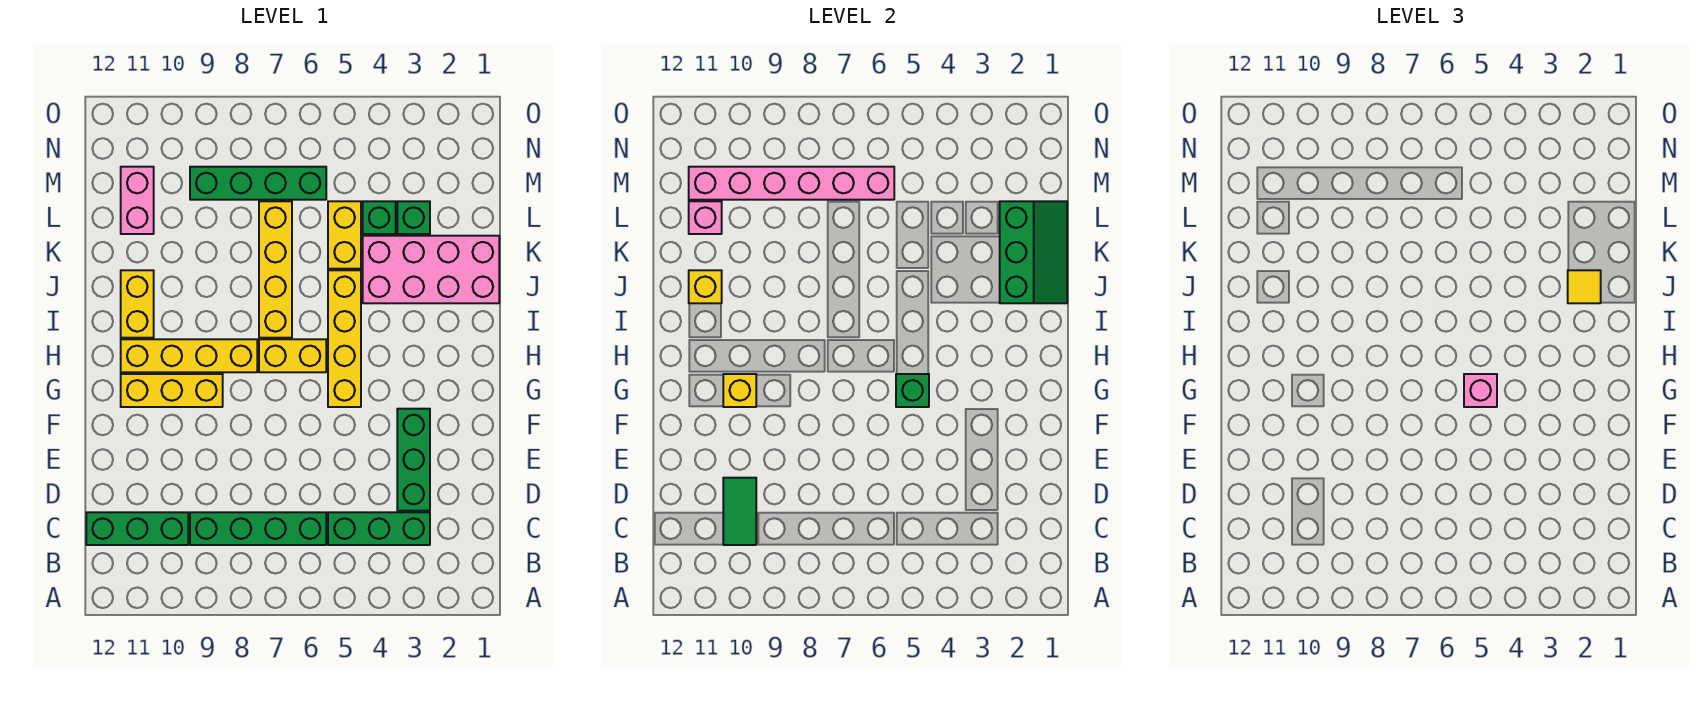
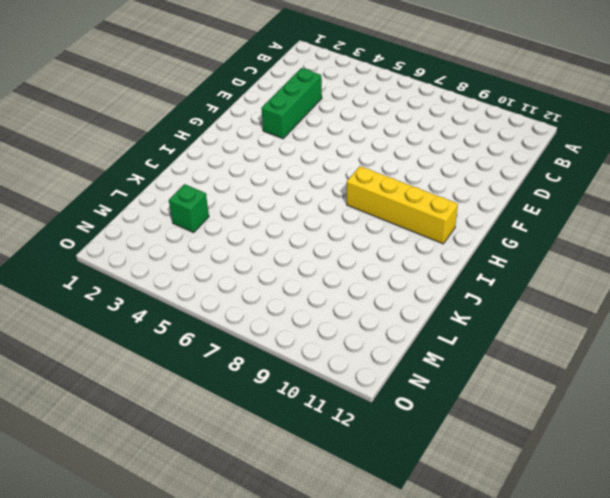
none -> green 1x3 brick [328,512,430,545]
none -> green 1x4 brick [190,512,326,545]
none -> green 1x3 brick [86,512,188,545]

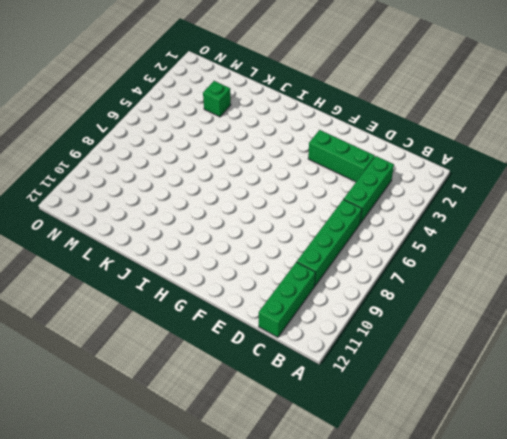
none -> yellow 1x4 brick [328,270,361,407]
none -> yellow 1x3 brick [121,374,223,407]
none -> yellow 1x2 brick [259,339,326,372]

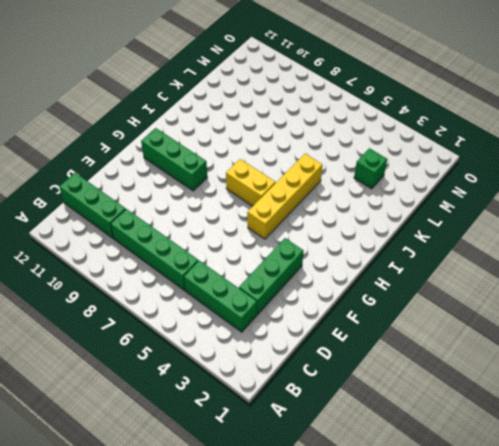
green 1x3 brick [141,128,207,191] -> yellow 1x3 brick [121,374,223,407]
none -> yellow 1x4 brick [121,339,257,372]
none -> yellow 1x4 brick [259,201,292,338]
none -> yellow 1x2 brick [121,270,154,338]

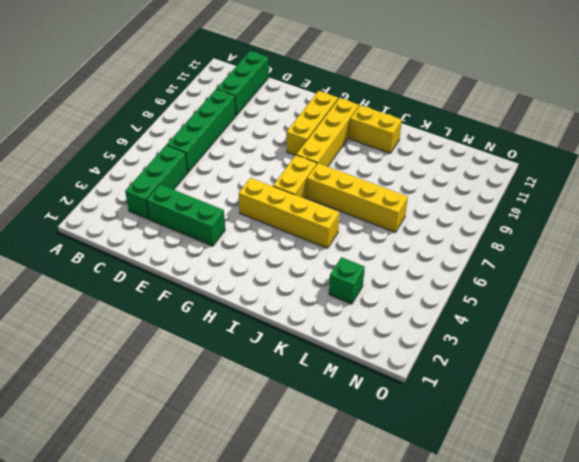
none -> pink 2x4 brick [363,236,499,303]
none -> yellow 1x2 brick [328,201,361,269]
none -> green 1x1 brick [363,201,396,234]

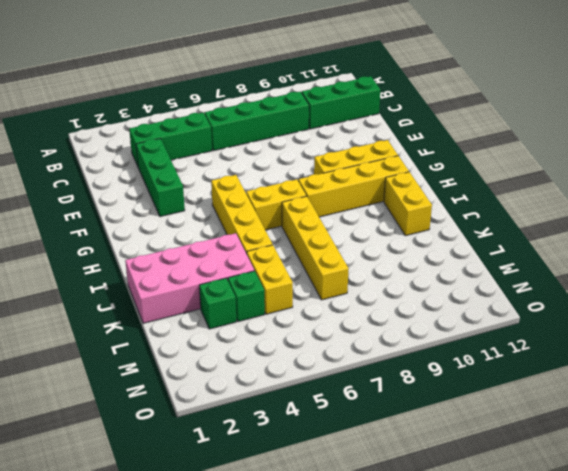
none -> pink 1x2 brick [121,167,154,234]
none -> green 1x4 brick [190,167,326,200]
none -> green 1x2 tile [723,478,756,545]

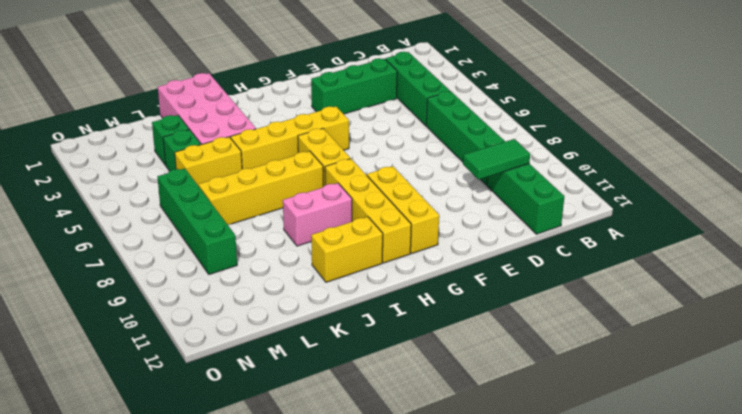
pink 1x2 brick [283,183,352,246] -> pink 1x2 brick moved to [121,167,154,234]
none -> green 1x1 brick [896,374,929,407]
none -> yellow 1x1 brick [723,374,756,407]
none -> green 2x3 slope [1000,201,1067,303]

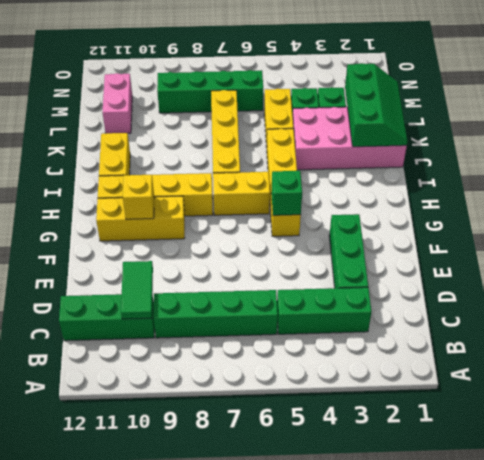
none -> yellow 1x1 brick [689,270,722,303]
none -> pink 1x1 brick [689,201,722,234]
none -> pink 1x6 brick [689,167,894,200]

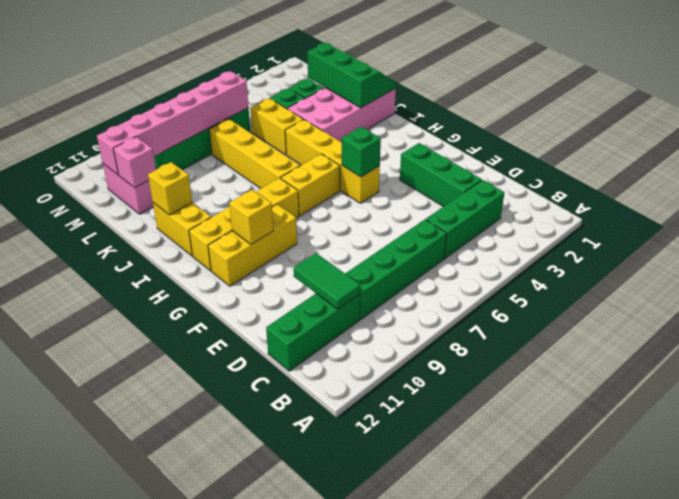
none -> pink 1x1 brick [1464,374,1497,407]
none -> yellow 1x1 tile [1568,270,1601,303]

